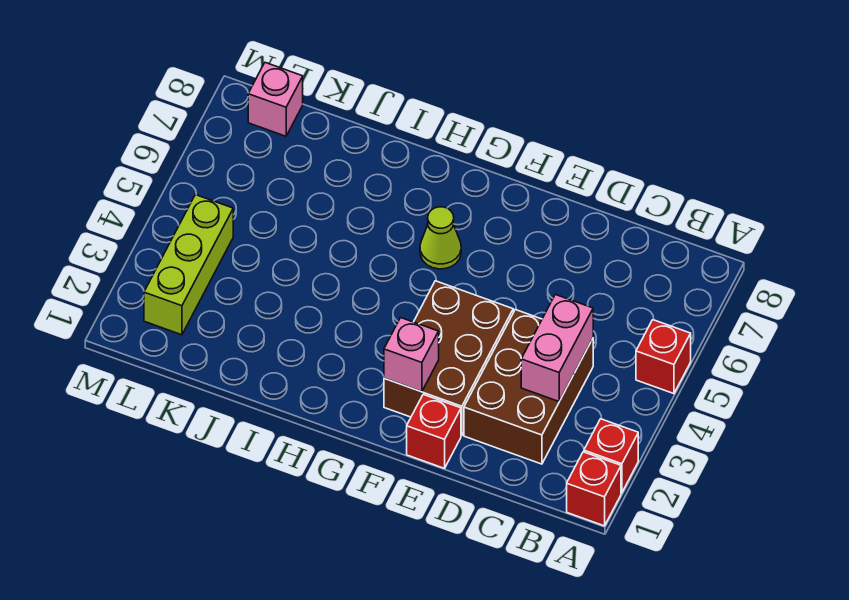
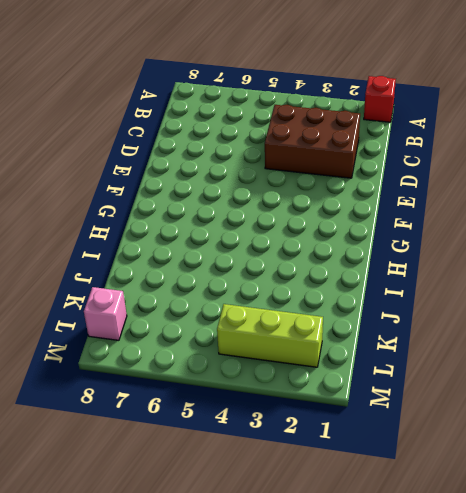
none -> red 1x1 brick [584,419,638,493]
none -> red 1x1 brick [636,320,691,394]

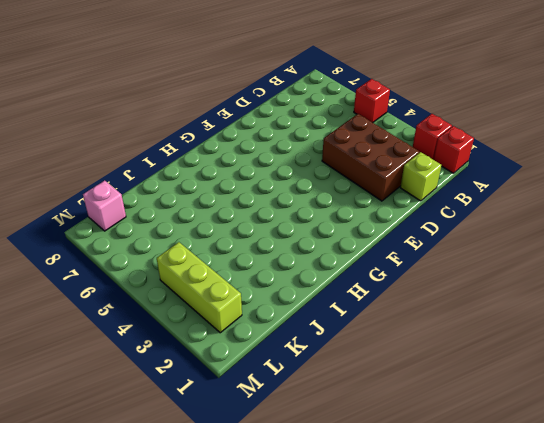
lime 1x1 brick [400,152,442,201] -> none
none -> red 1x1 brick [407,394,461,468]
none -> brown 2x3 brick [384,281,513,435]

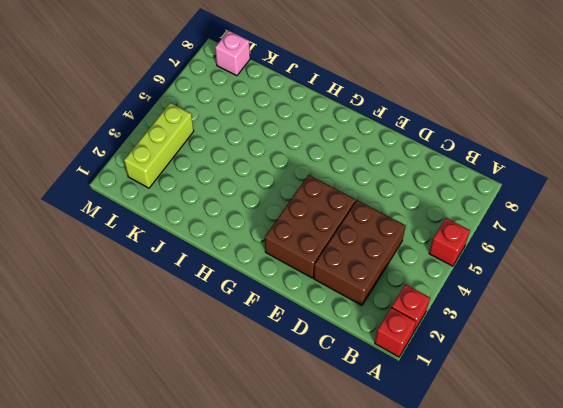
none -> red 1x1 brick [407,394,461,468]
none -> lime 1x1 cone [420,207,461,269]

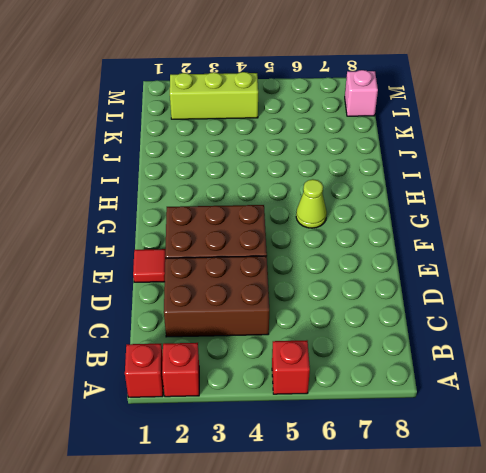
red 1x1 tile [133,249,165,282] -> red 1x1 brick [407,394,461,468]
none -> pink 1x2 brick [521,295,593,401]
none -> pink 1x1 brick [384,318,439,392]

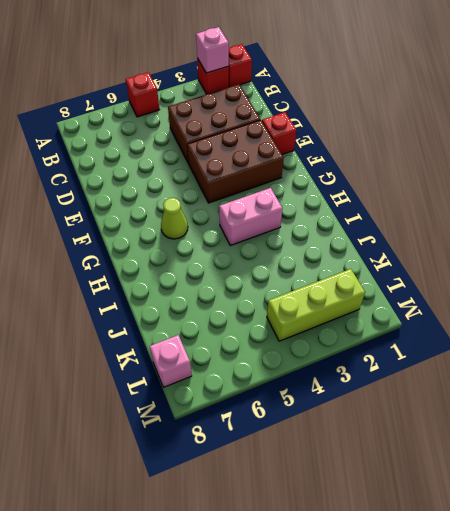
pink 1x1 brick [196,27,229,73] -> pink 1x1 brick moved to [384,318,439,392]
pink 1x2 brick [219,188,283,245] -> pink 1x2 brick moved to [521,295,593,401]

